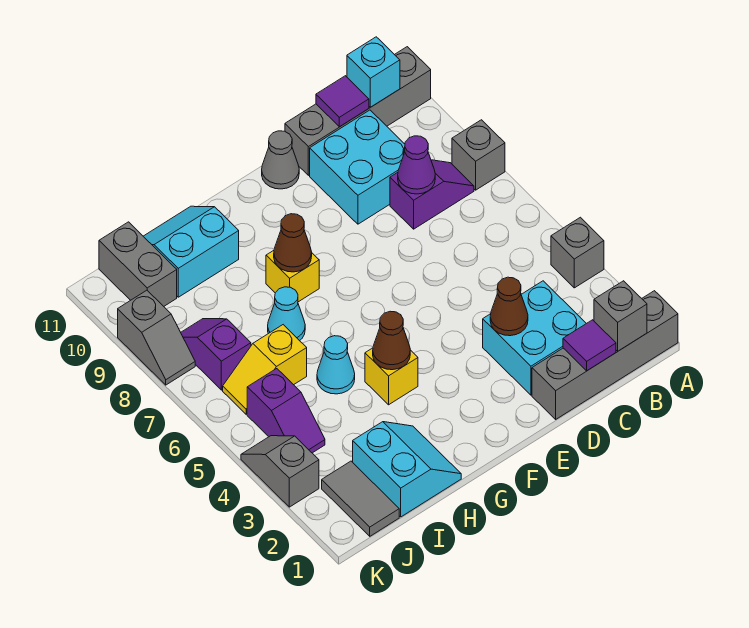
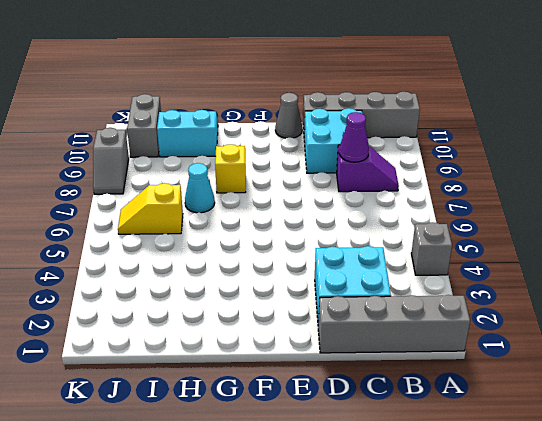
none -> grey 1x1 brick [452,120,505,190]
none -> yellow 1x1 brick [365,348,418,405]
none -> cyan 2x2 slope [353,422,461,517]

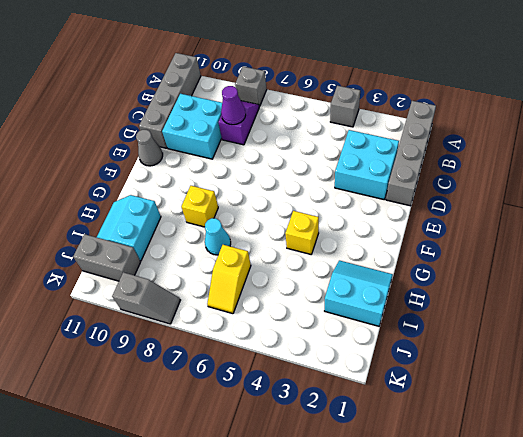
none -> cyan 1x1 cone [317,336,355,394]
none -> grey 1x2 tile [322,461,399,536]
none -> purple 1x2 slope [247,369,325,453]

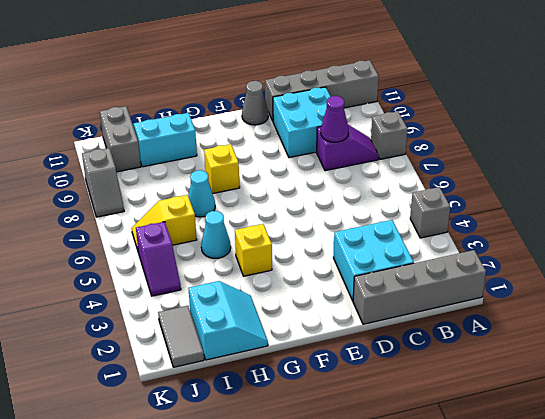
none -> purple 1x2 slope [181,319,251,390]
none -> grey 1x2 slope [241,436,319,507]
none -> grey 1x1 brick [594,281,647,351]

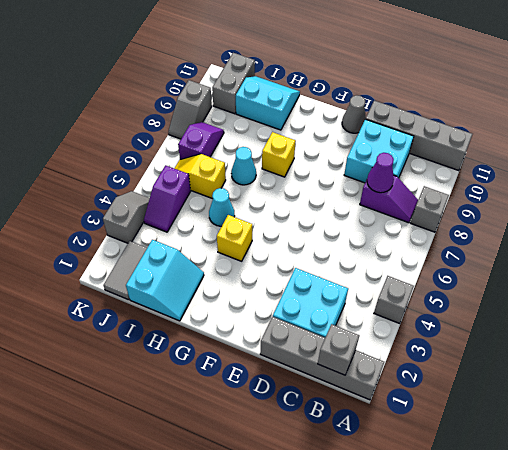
none -> cyan 1x1 brick [347,37,400,107]
none -> purple 1x1 tile [563,320,616,371]
none -> purple 1x1 tile [316,76,369,127]

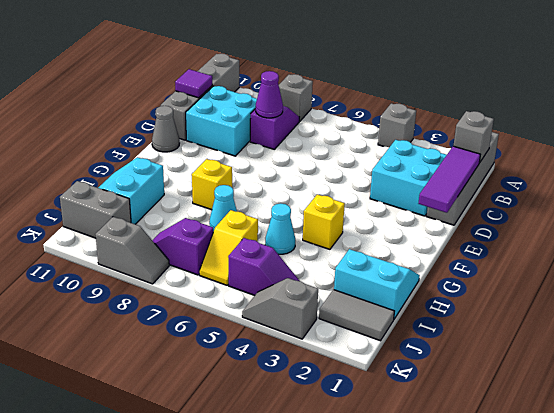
purple 1x3 tile [418,146,480,213] -> purple 1x1 tile [563,320,616,371]
none -> cyan 1x1 brick [347,37,400,107]
none -> brown 1x1 cone [490,277,528,336]
none -> brown 1x1 cone [373,311,410,370]

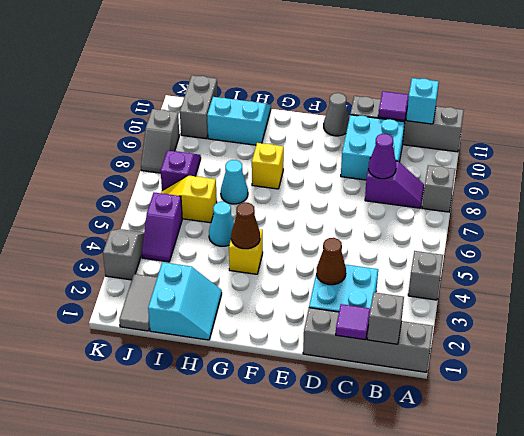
none -> brown 1x1 cone [274,214,312,272]

